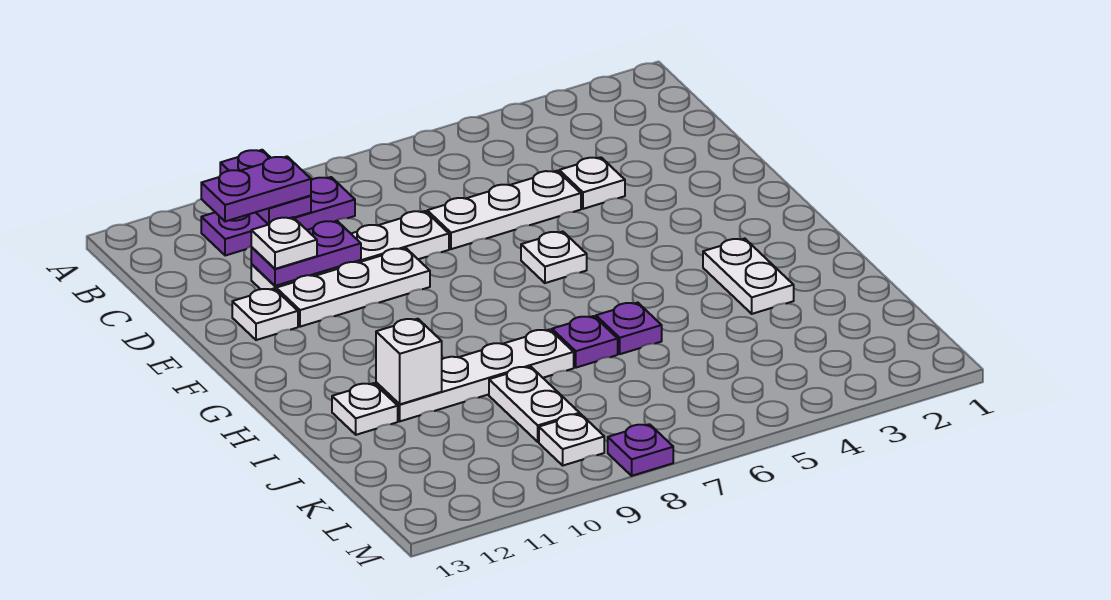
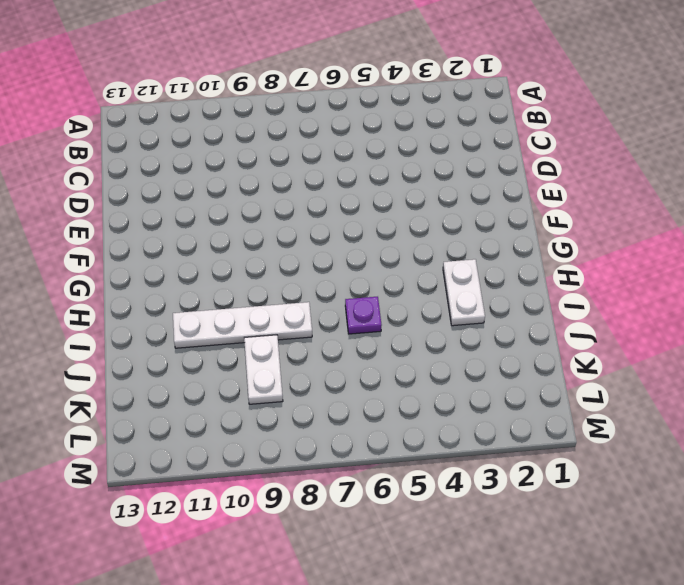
none -> purple 1x3 plate [201,177,355,256]
none -> white 1x1 plate [559,157,625,209]
none -> white 1x3 plate [427,171,581,249]

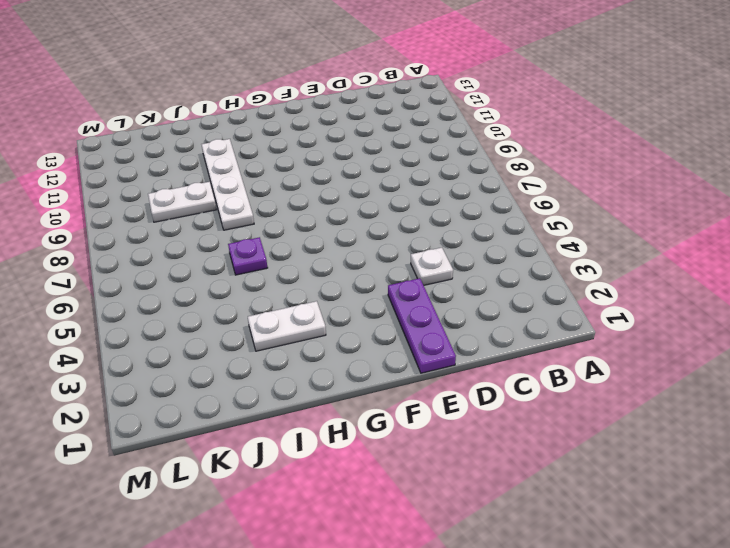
purple 1x3 plate [388,278,456,373] -> purple 1x3 plate moved to [201,177,355,256]
none -> white 1x3 plate [427,171,581,249]
none -> white 1x4 plate [251,211,449,290]
none -> white 1x3 plate [276,248,430,327]

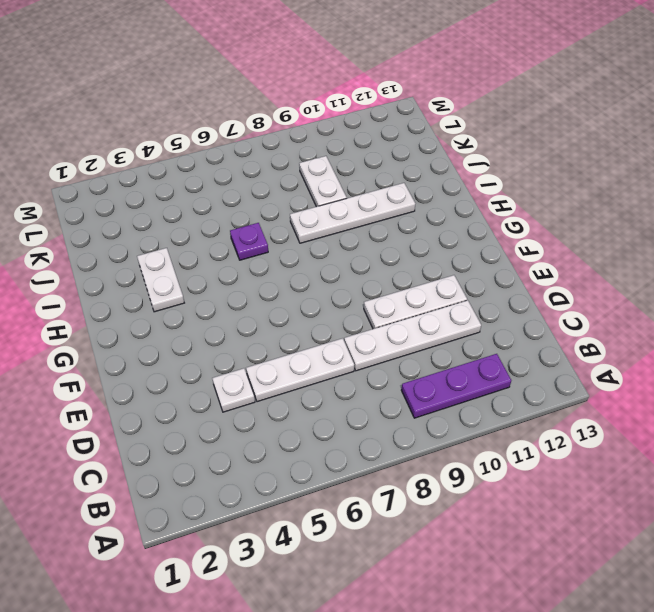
none -> white 1x1 plate [232,289,298,340]
none -> white 1x1 plate [521,232,587,283]
none -> purple 1x1 plate [552,316,618,368]

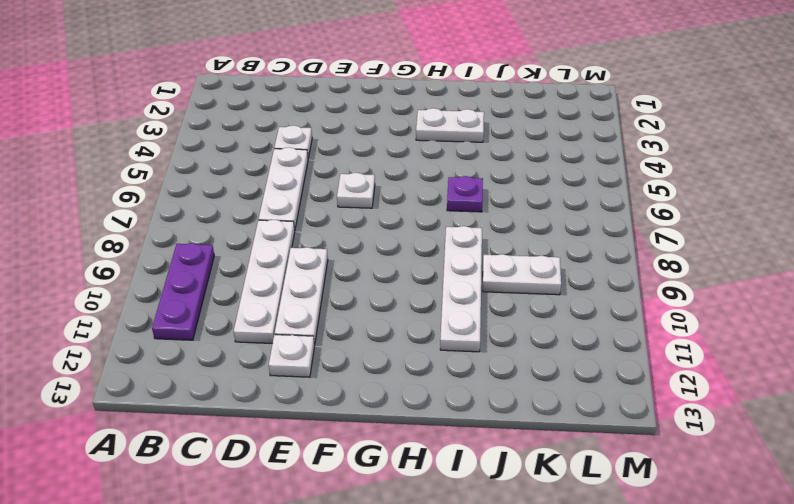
none -> purple 1x1 plate [552,316,618,368]
none -> white 1x1 plate [332,383,398,435]
none -> white 1x1 plate [539,414,604,465]

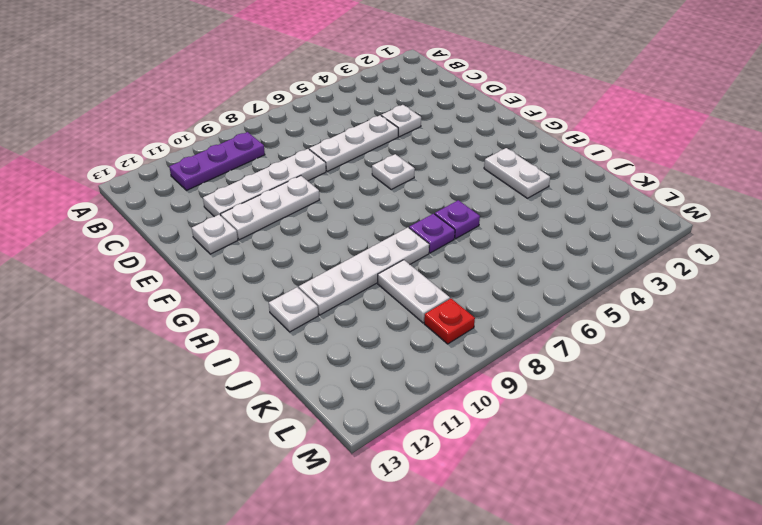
red 1x1 plate [424,299,475,344] -> white 1x1 plate [539,414,604,465]
none -> purple 1x1 plate [608,424,673,476]
none -> purple 1x2 plate [220,150,311,225]
none -> purple 1x2 plate [251,221,361,286]

